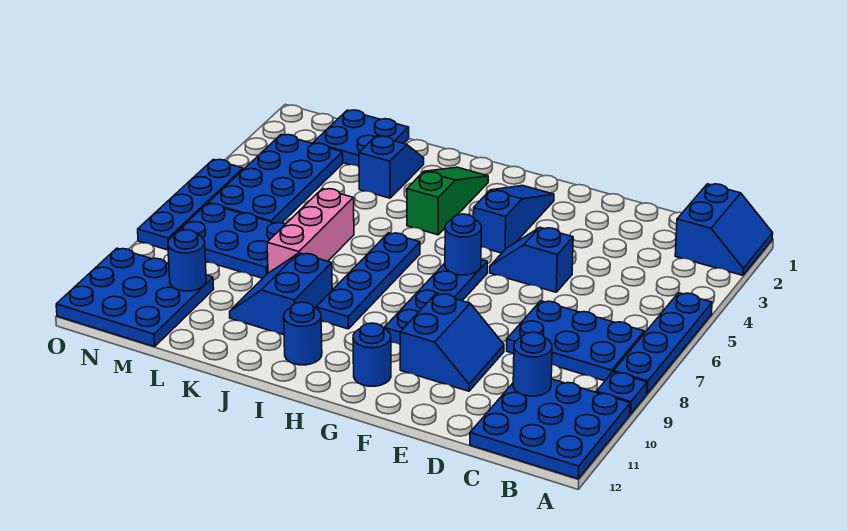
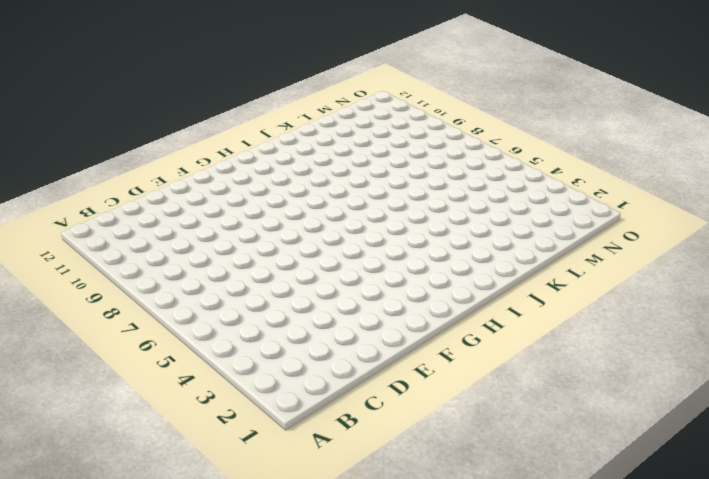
none -> blue 2x2 slope [675,184,773,275]
none -> blue 1x4 plate [614,293,712,393]
none -> blue 1x1 plate [596,372,647,414]

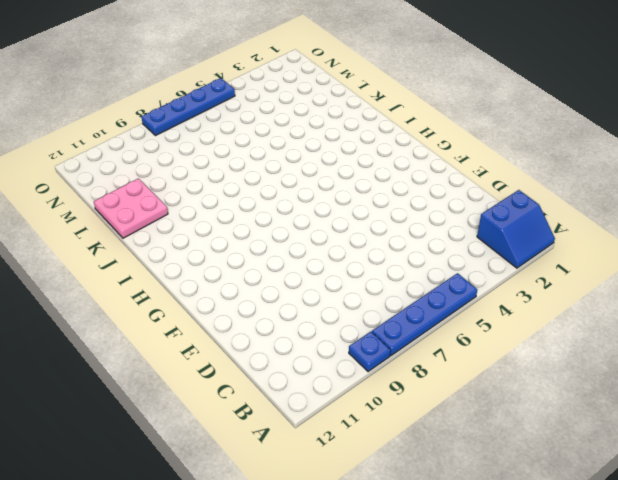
pink 2x2 plate [94,178,168,238] -> none
none -> blue 3x3 plate [470,379,630,479]
none -> blue 2x3 plate [507,301,644,381]
none -> blue 1x2 slope [490,228,573,292]

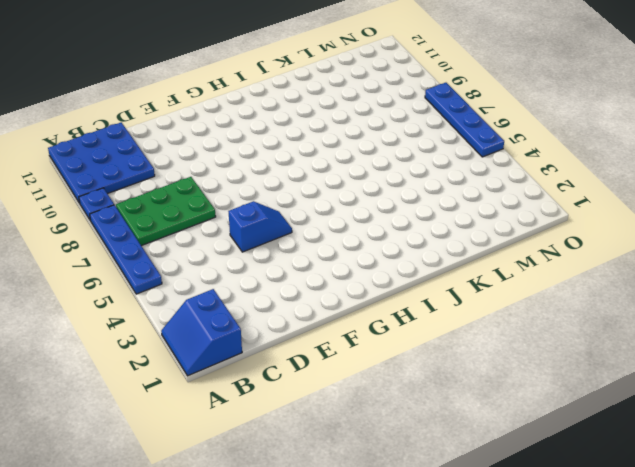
green 2x3 plate [116,177,216,246] -> blue 2x3 plate [507,301,644,381]
none -> blue 2x2 slope [400,293,504,391]
none -> blue 1x3 slope [473,186,554,253]
none -> blue 1x4 plate [384,260,487,344]

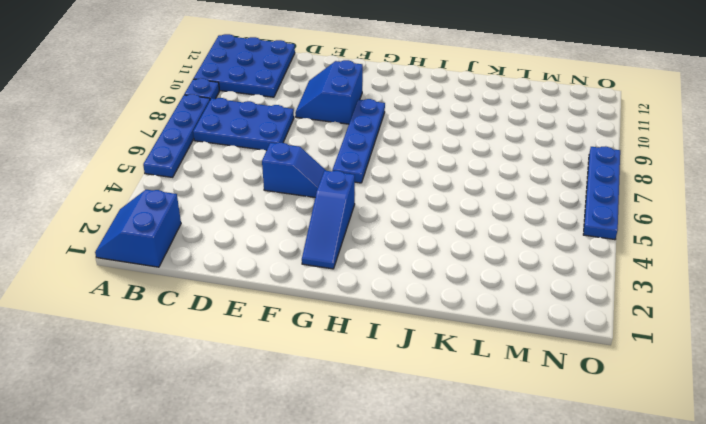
none -> blue 1x1 round brick [353,323,391,386]
none -> green 1x3 slope [407,167,488,235]
none -> blue 1x4 plate [316,233,420,329]

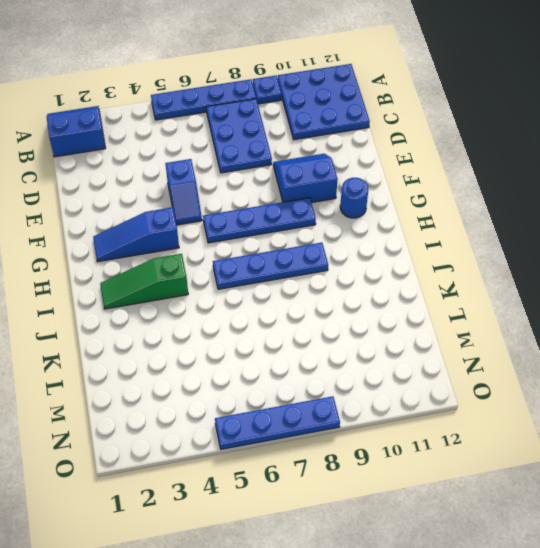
none -> blue 1x1 round brick [284,302,322,365]
none -> blue 2x2 slope [230,253,332,335]
none -> blue 1x2 slope [359,136,424,198]

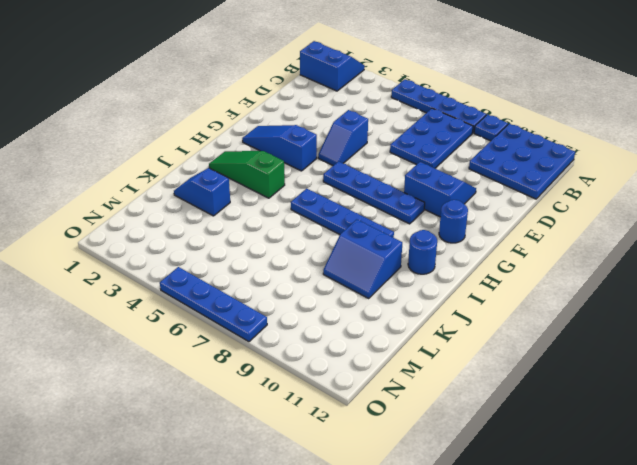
none -> pink 1x3 brick [267,189,354,273]
none -> blue 2x2 plate [313,110,409,166]
none -> blue 2x3 plate [171,204,285,278]

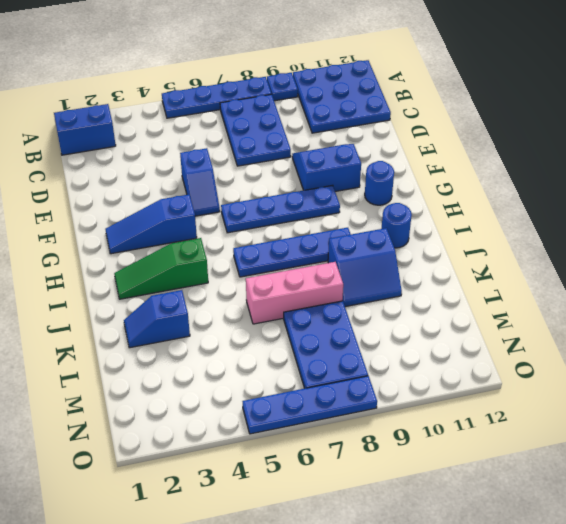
none -> blue 2x2 plate [313,110,409,166]
none -> blue 2x4 plate [208,135,343,223]
none -> blue 3x3 plate [56,248,214,347]

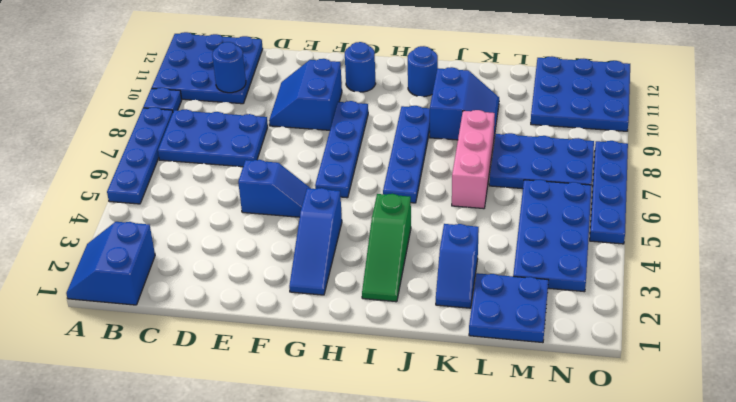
none -> blue 1x1 round brick [445,214,481,275]
none -> blue 1x1 round brick [168,230,206,291]

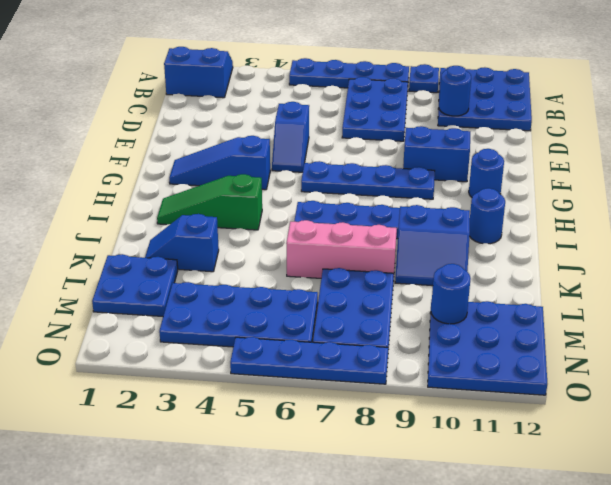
none -> blue 1x1 round brick [445,214,481,275]

